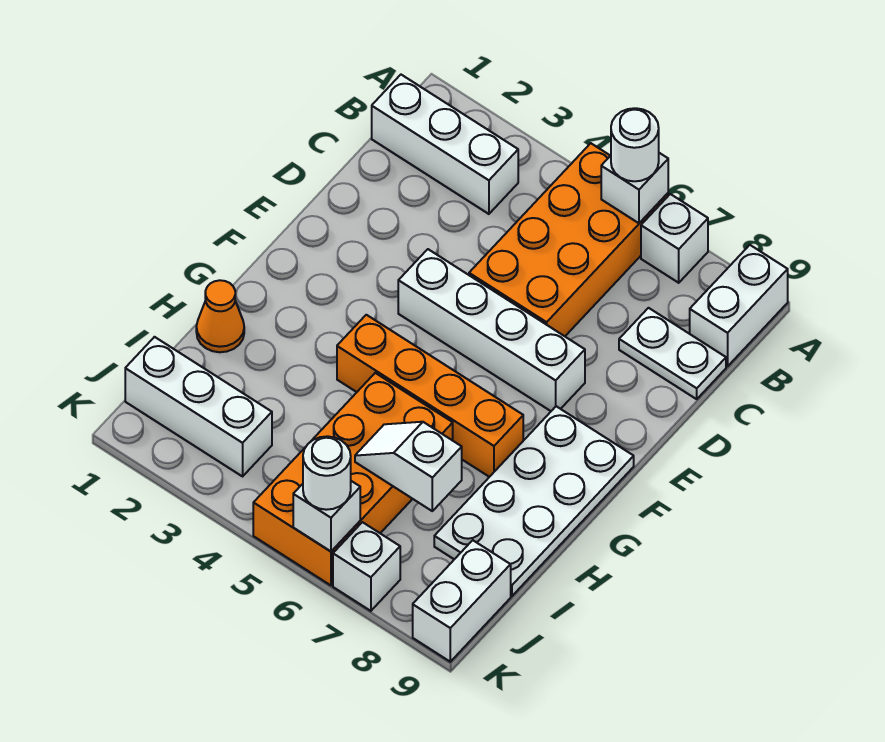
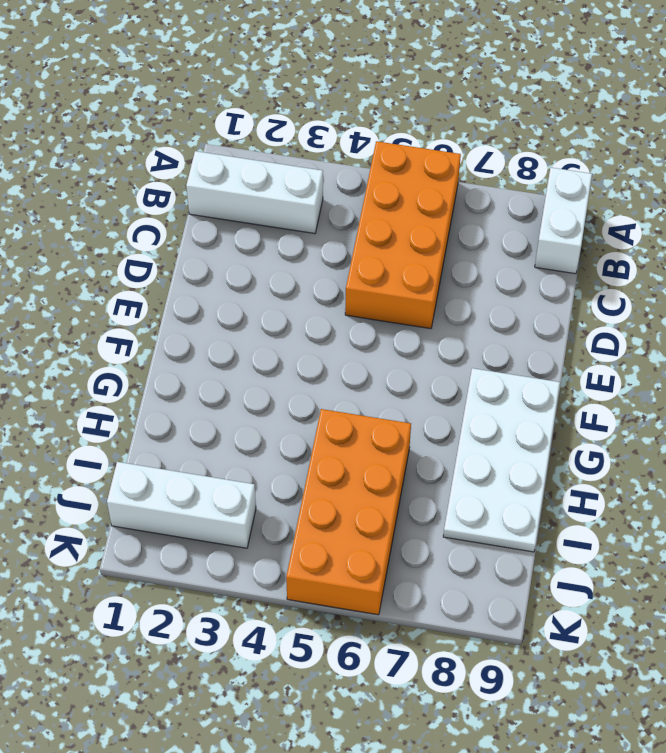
none -> white 1x1 brick [641,194,708,283]
none -> white 1x2 plate [619,308,726,399]
none -> white 1x4 brick [398,249,585,411]

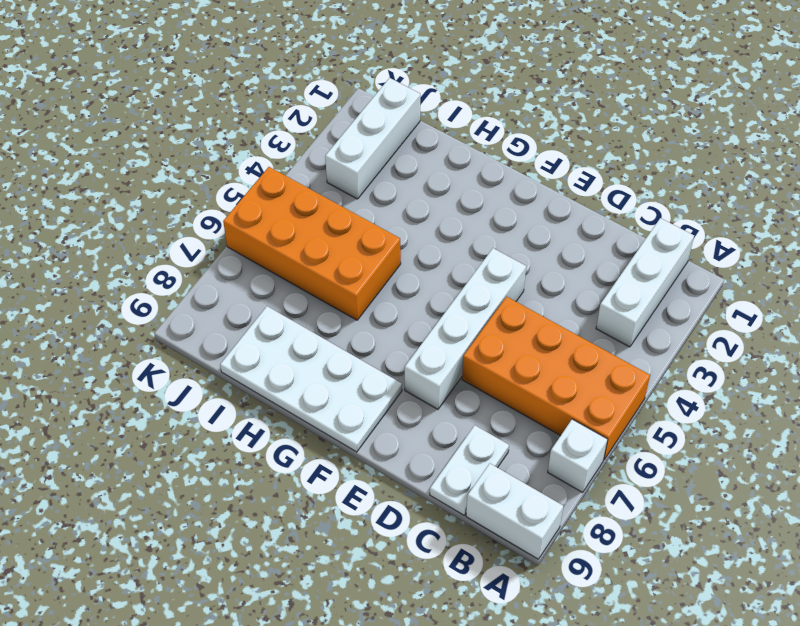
none -> orange 1x4 brick [337,315,523,477]
none -> orange 1x1 cone [196,280,244,352]
none -> white 1x2 brick [413,540,511,662]

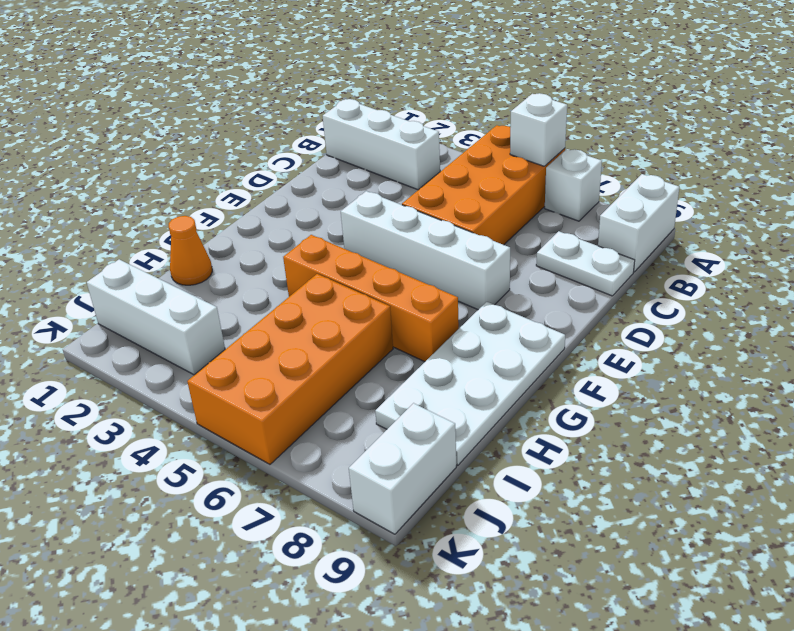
none -> white 1x1 brick [333,522,400,611]
none -> white 1x2 slope [355,422,462,511]
none -> white 1x1 brick [293,481,360,551]

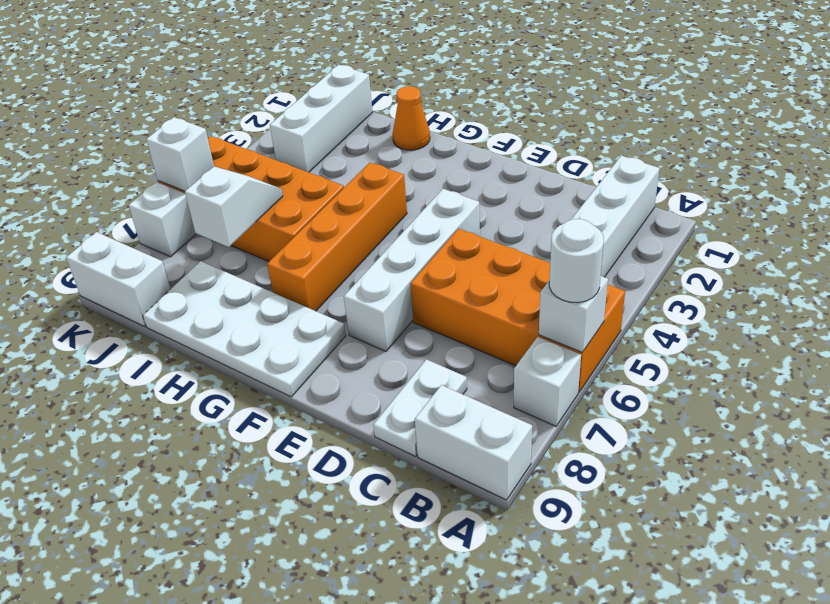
none -> white 1x1 round brick [303,436,351,510]

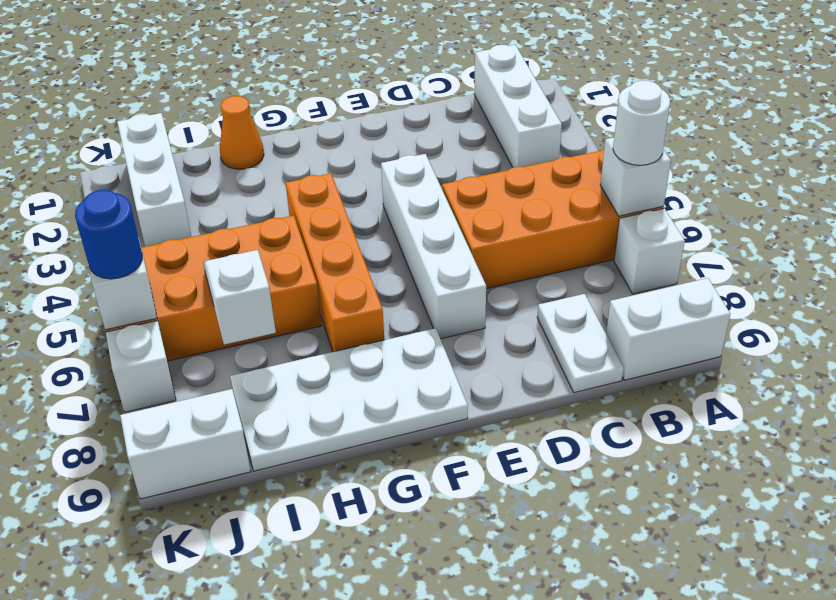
blue 1x1 round brick [75,190,142,279] -> white 1x1 round brick [303,436,351,510]

